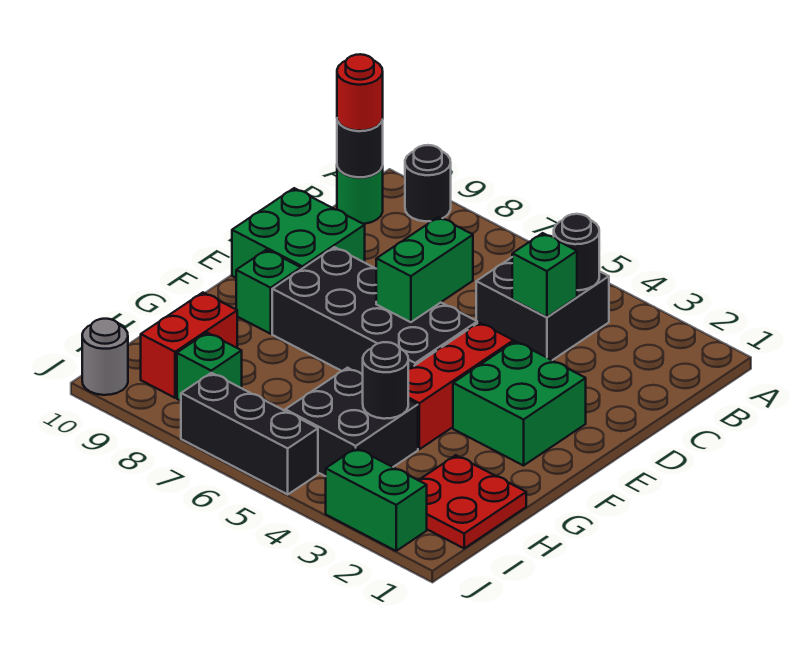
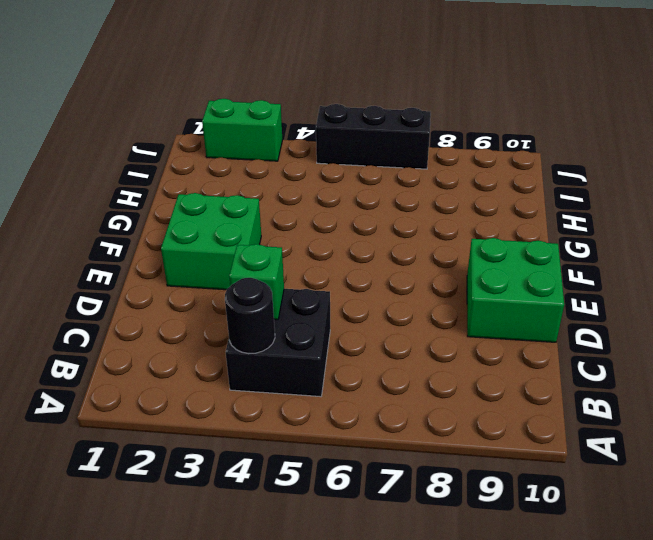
none -> black 1x1 round brick [405,145,451,221]
none -> green 1x1 round brick [337,166,383,224]
none -> red 1x3 brick [408,323,513,449]

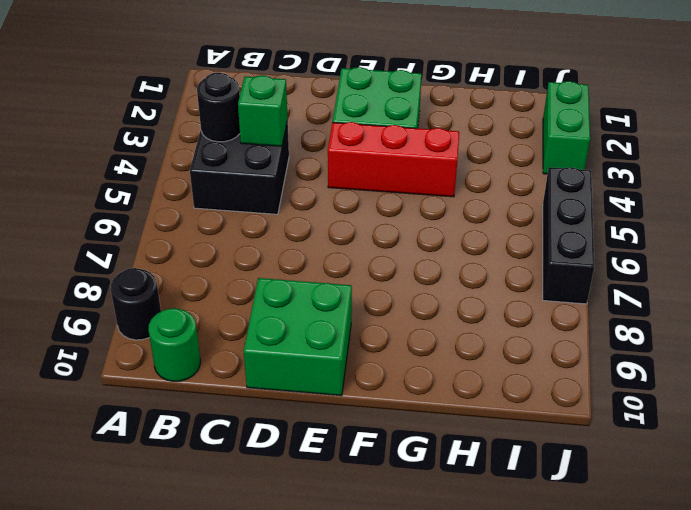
none -> black 2x4 brick [272,247,477,375]
none -> green 1x1 brick [236,250,301,334]
none -> red 2x2 plate [419,455,526,548]

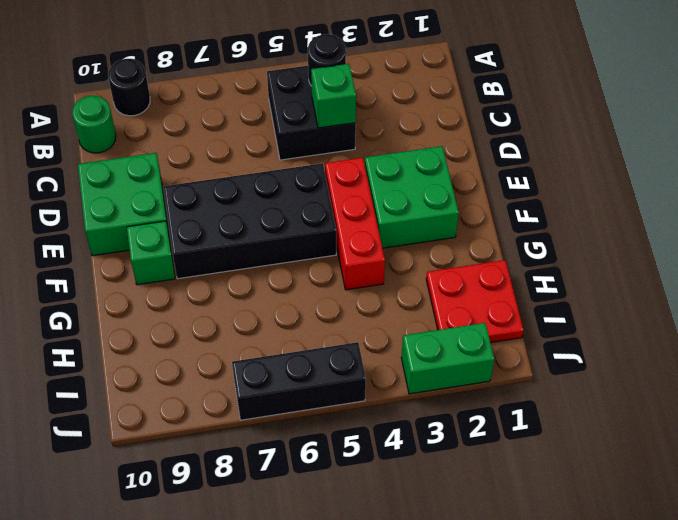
none -> black 2x2 brick [285,368,418,476]
none -> red 1x2 brick [141,293,237,398]
none -> green 1x1 brick [177,333,242,401]

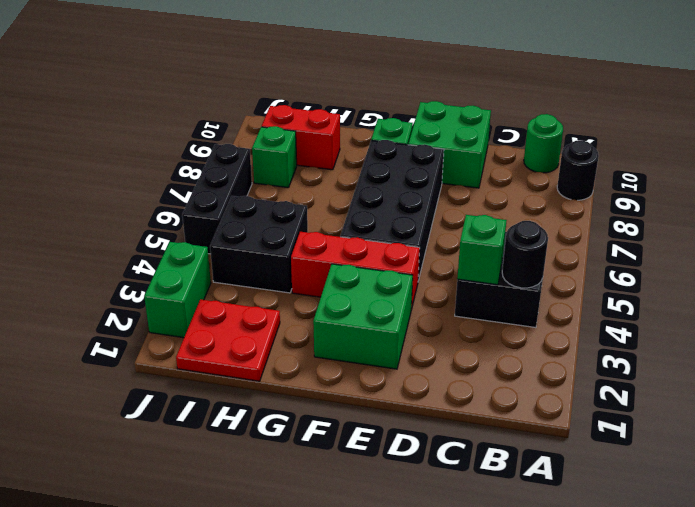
none -> grey 1x1 round brick [82,319,128,395]
none -> black 1x1 round brick [337,120,383,177]
none -> green 1x2 brick [376,217,473,322]

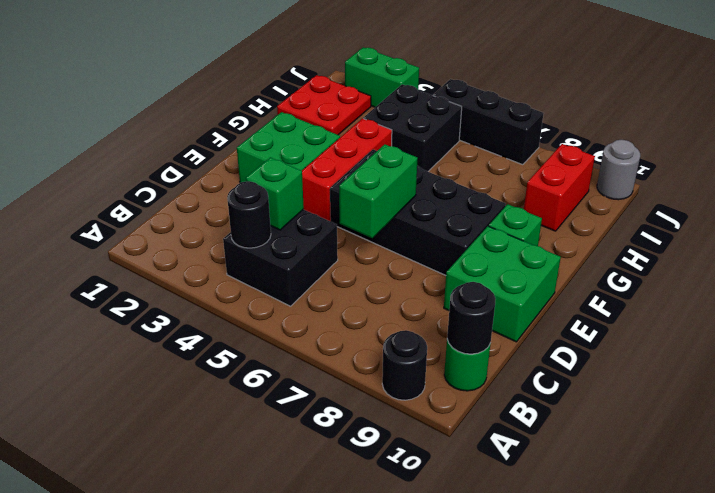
none -> green 1x1 brick [177,333,242,401]
none -> black 1x1 round brick [363,342,408,419]
none -> red 1x1 round brick [337,54,383,131]

